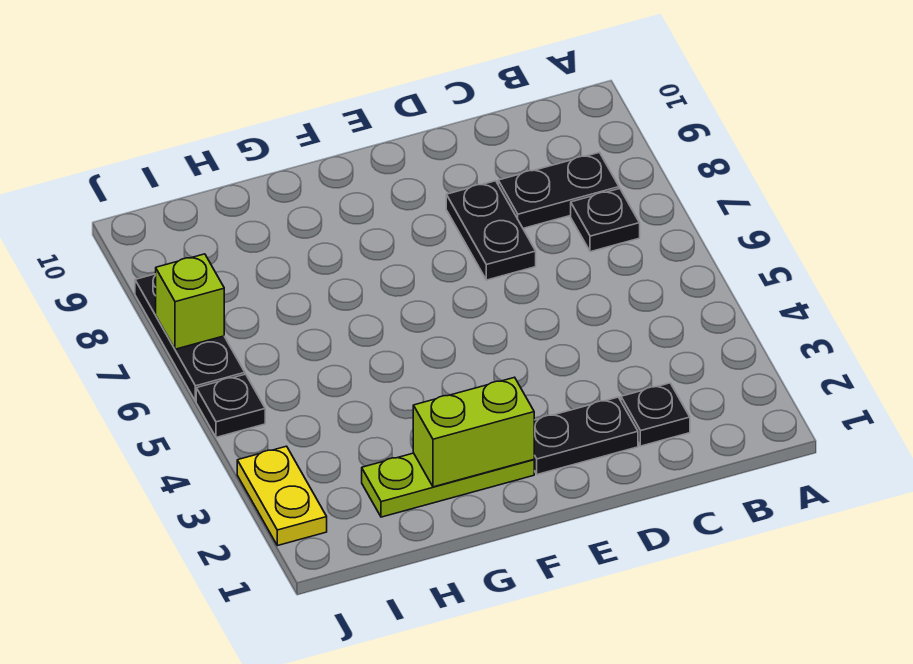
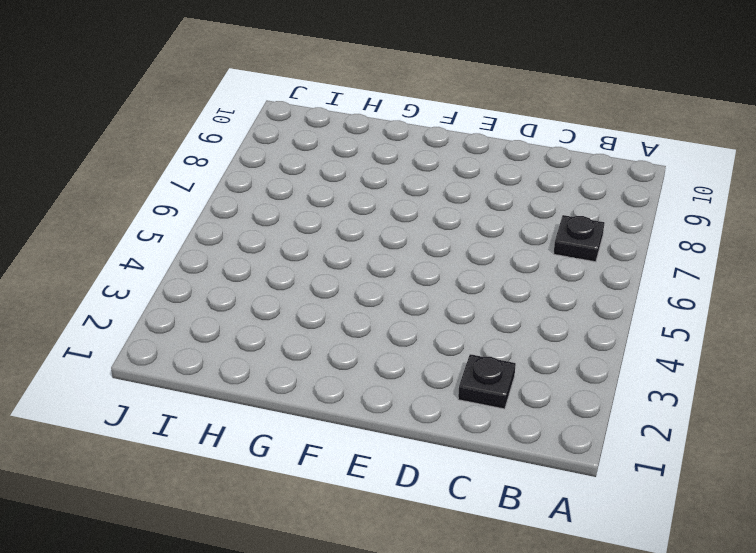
none -> black 1x2 plate [498,152,619,228]
none -> black 1x2 plate [534,397,638,474]

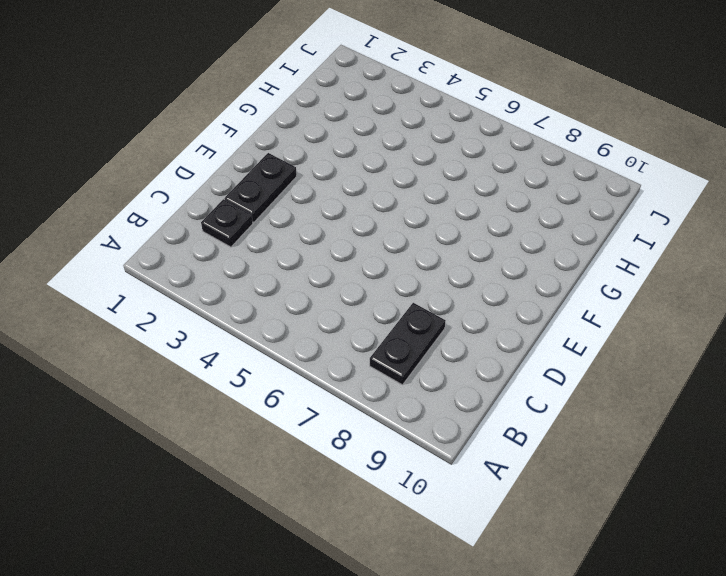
none -> black 1x1 plate [571,189,640,252]
none -> black 1x2 plate [446,181,536,280]

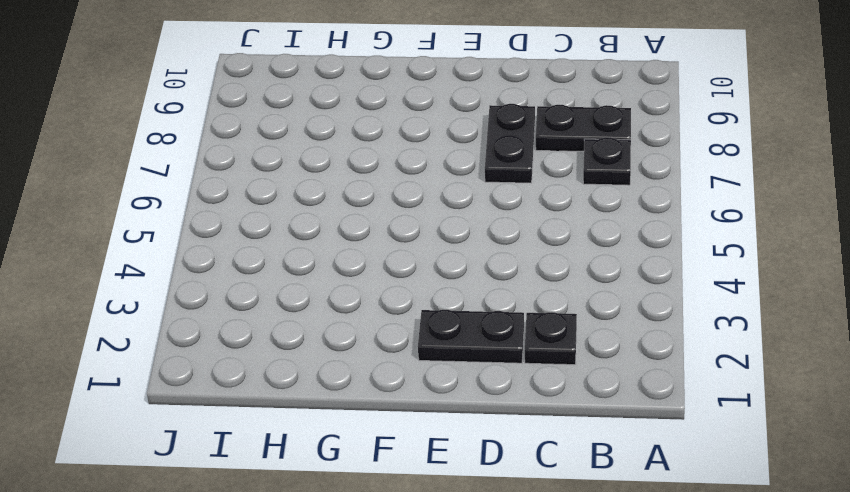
none -> lime 1x3 plate [362,453,534,517]
none -> yellow 1x2 plate [237,446,327,546]

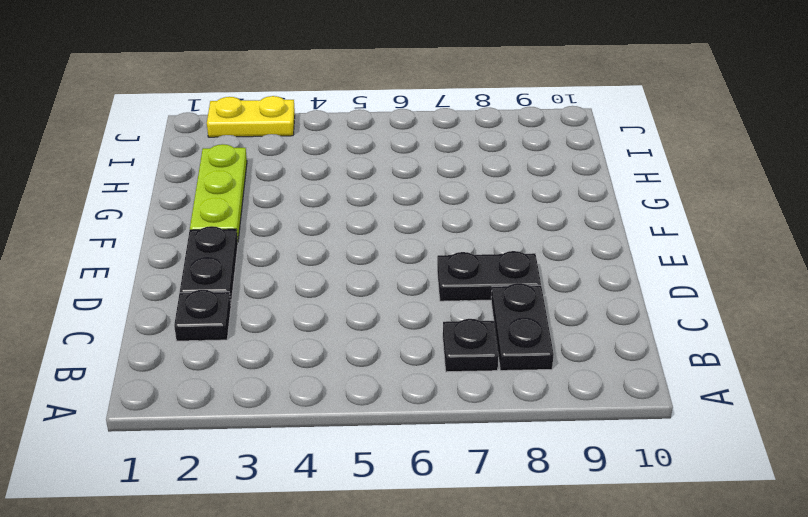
none -> black 1x1 plate [196,374,265,437]
none -> black 1x3 plate [135,274,245,401]

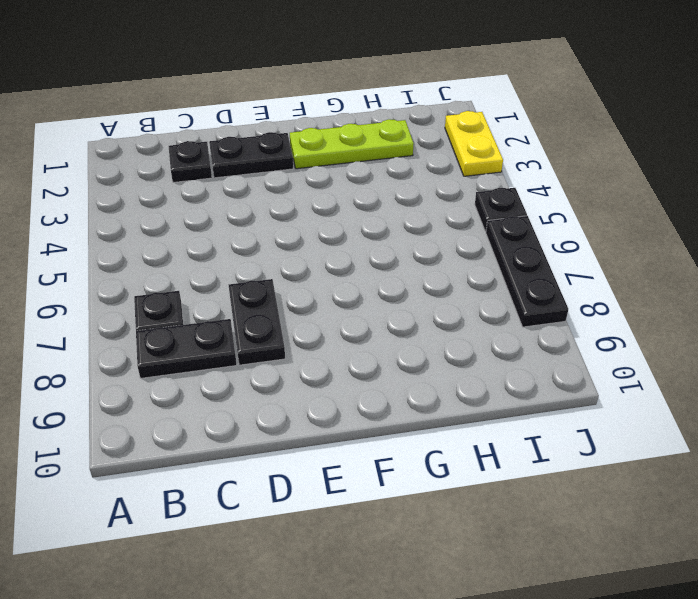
none -> lime 1x2 brick [413,377,534,487]
none -> lime 1x1 brick [156,254,224,349]

